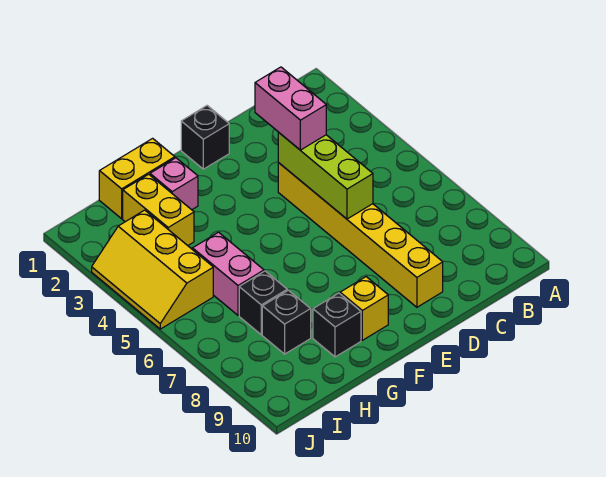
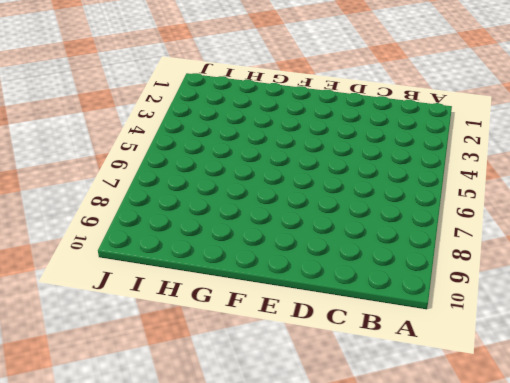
none -> yellow 1x6 brick [278,163,443,307]
none -> black 1x1 brick [181,106,229,169]
none -> yellow 1x1 brick [340,277,388,340]

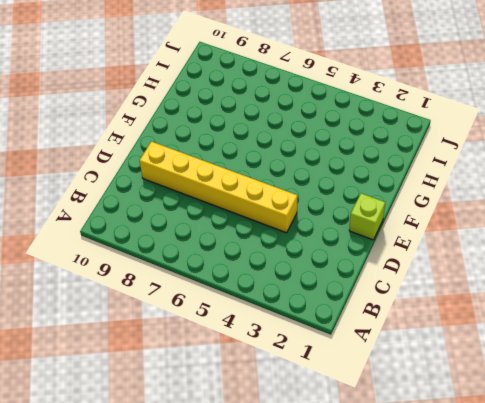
lime 1x1 brick [349,193,385,240] -> black 1x1 brick [181,106,229,169]
none -> yellow 1x1 brick [340,277,388,340]
none -> yellow 1x2 brick [99,138,175,219]
none -> pink 1x1 brick [150,158,198,210]

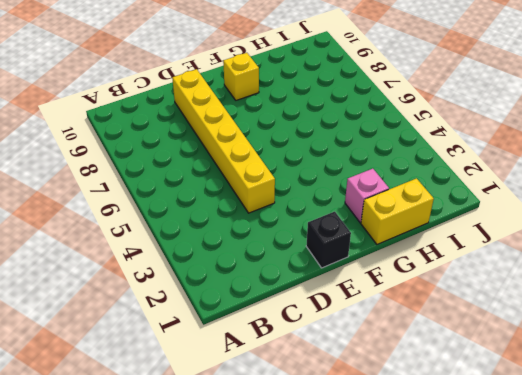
none -> black 1x1 brick [313,293,361,357]
none -> yellow 1x2 brick [123,174,194,246]
none -> pink 1x2 brick [193,232,264,315]

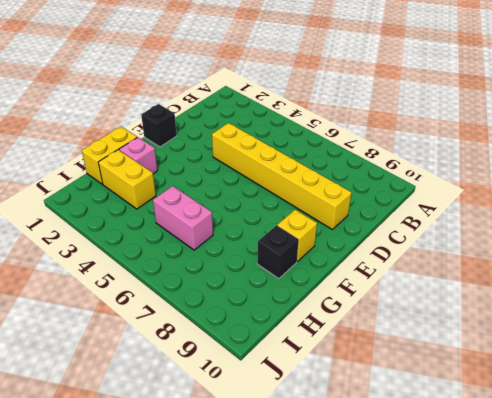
none -> black 1x1 brick [239,271,287,335]
none -> black 1x1 brick [262,290,311,354]
none -> yellow 2x3 slope [92,210,213,329]

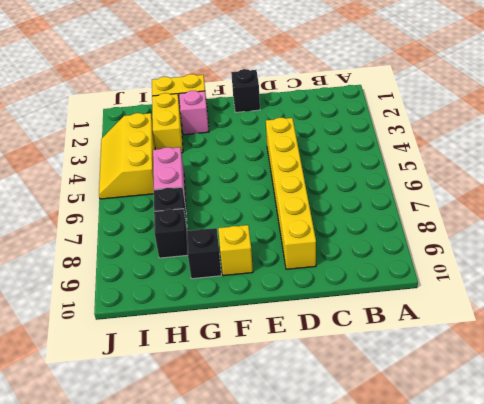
none -> lime 1x3 brick [278,132,373,219]
none -> pink 1x2 brick [255,67,326,150]

